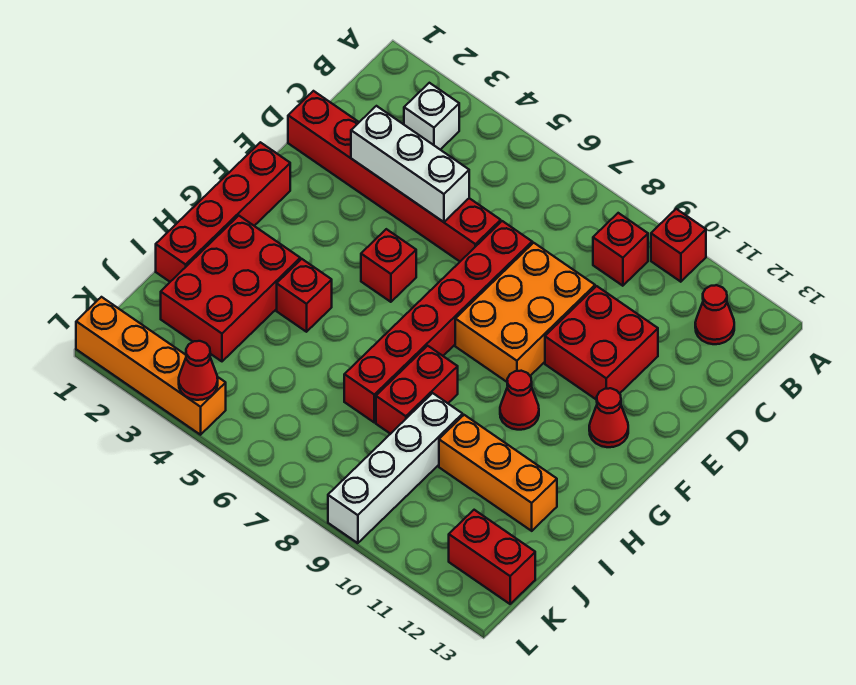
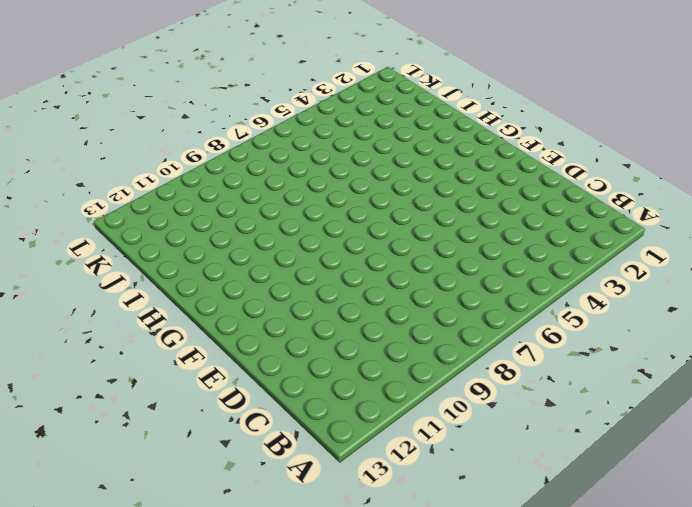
none -> red 1x1 brick [651,209,706,282]
none -> white 1x1 brick [404,83,459,150]
none -> red 1x1 brick [593,213,648,286]

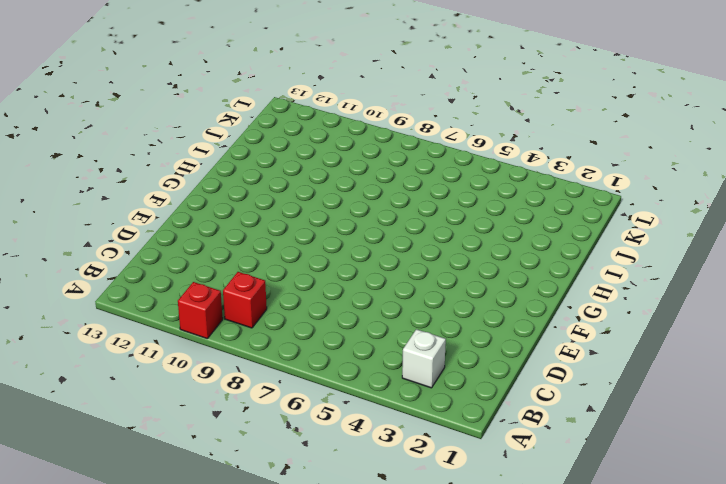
none -> red 1x1 cone [695,285,734,344]
none -> red 1x6 brick [288,91,501,261]
none -> red 1x6 brick [344,221,532,422]

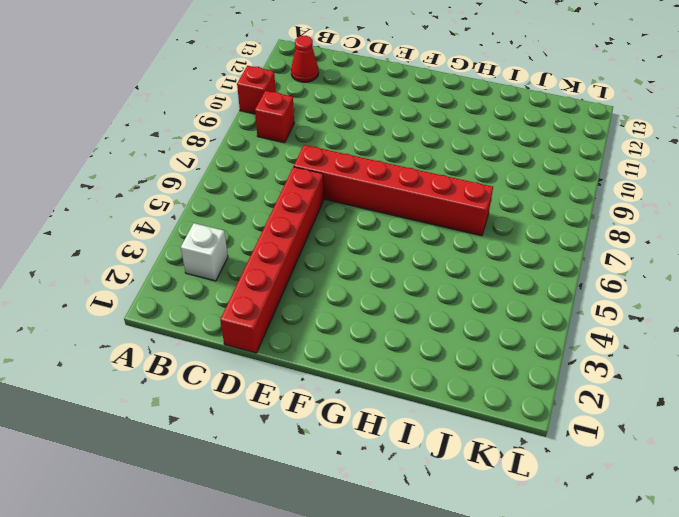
none -> orange 2x3 brick [455,243,595,382]
none -> red 2x2 brick [545,286,658,400]
none -> red 1x4 brick [156,142,290,282]

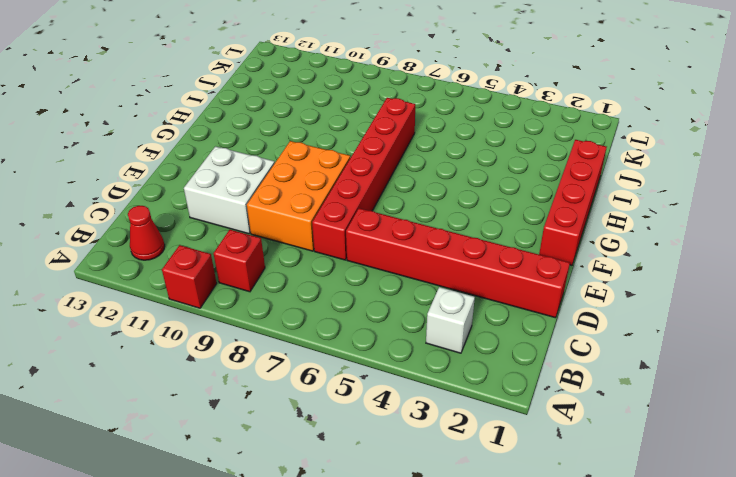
white 2x2 brick [184,146,275,234] -> red 2x2 brick [545,286,658,400]
none -> red 1x1 brick [361,229,416,302]
none -> red 1x1 cone [589,388,628,447]
none -> red 1x1 cone [500,371,539,430]

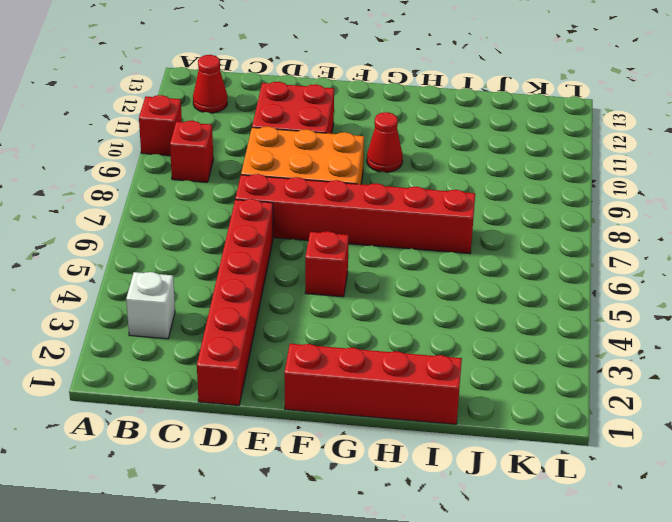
none -> red 1x1 cone [589,388,628,447]
none -> red 2x3 brick [161,216,300,361]
none -> red 1x1 brick [277,259,332,332]

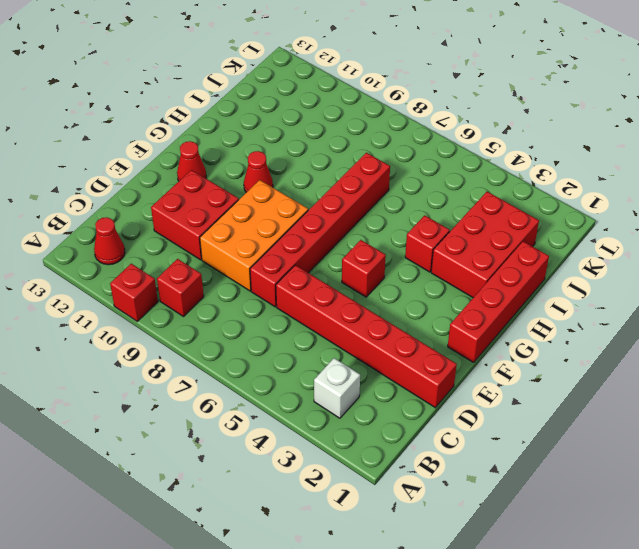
none -> red 1x2 brick [376,346,458,434]
none -> white 1x4 brick [328,393,463,543]
none -> orange 1x3 brick [439,415,557,531]

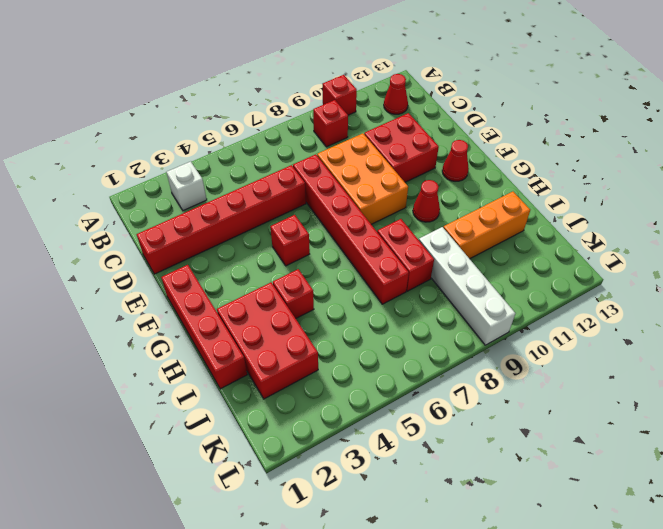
none -> red 1x2 brick [449,510,535,604]
none -> orange 1x4 brick [76,297,226,435]
none -> white 1x3 brick [351,106,469,222]

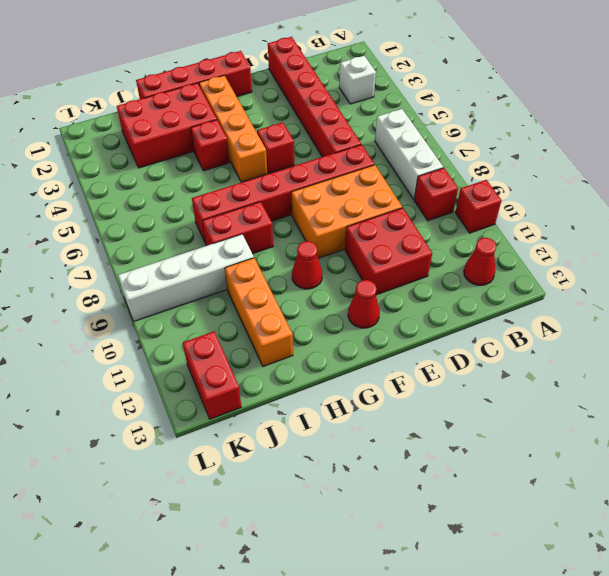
white 1x3 brick [375,109,443,199] -> white 1x3 brick moved to [351,106,469,222]
orange 1x4 brick [199,75,267,182] -> orange 1x4 brick moved to [76,297,226,435]
none -> red 1x1 cone [179,341,218,400]

